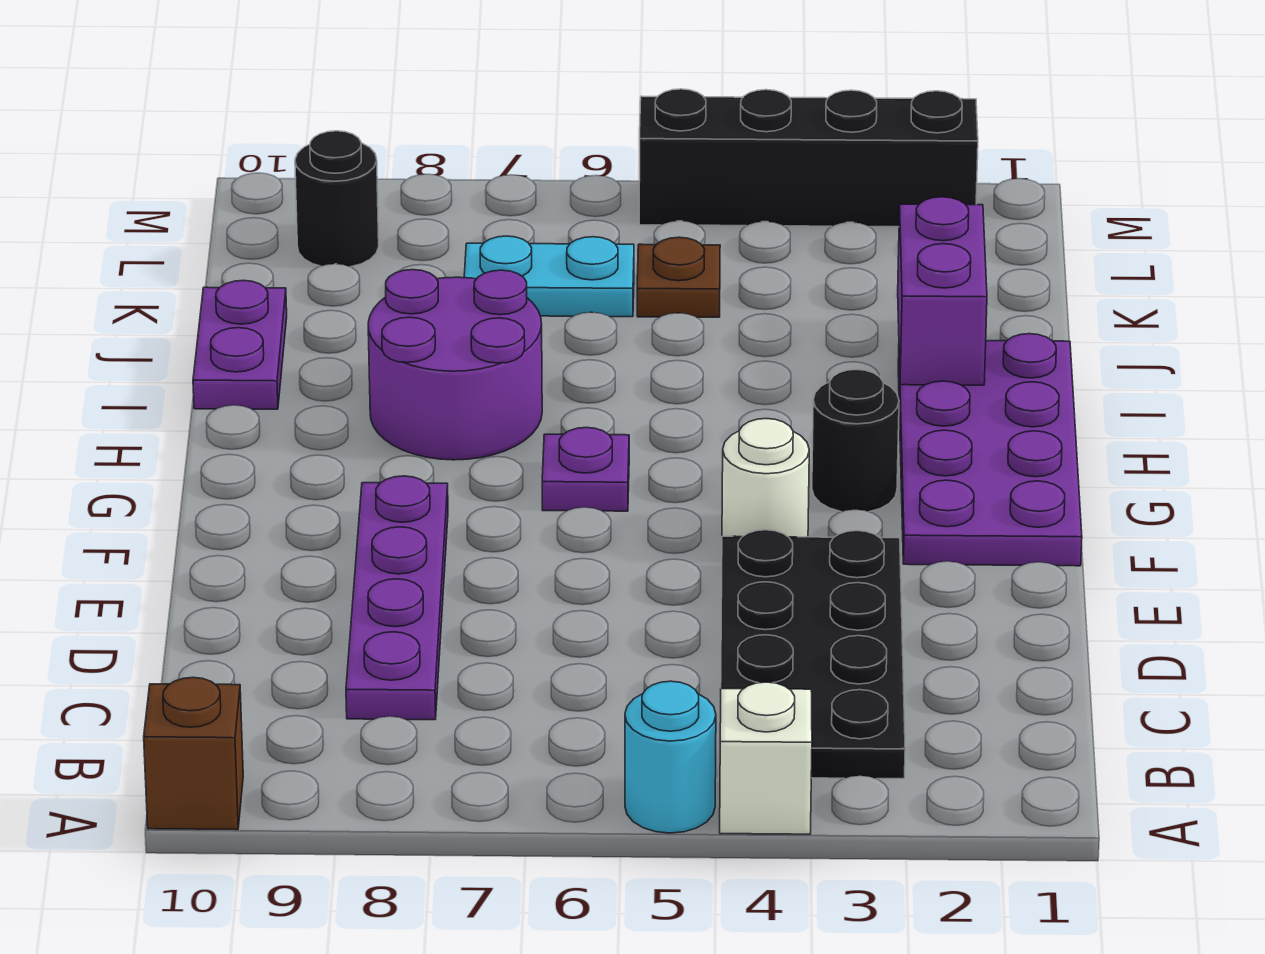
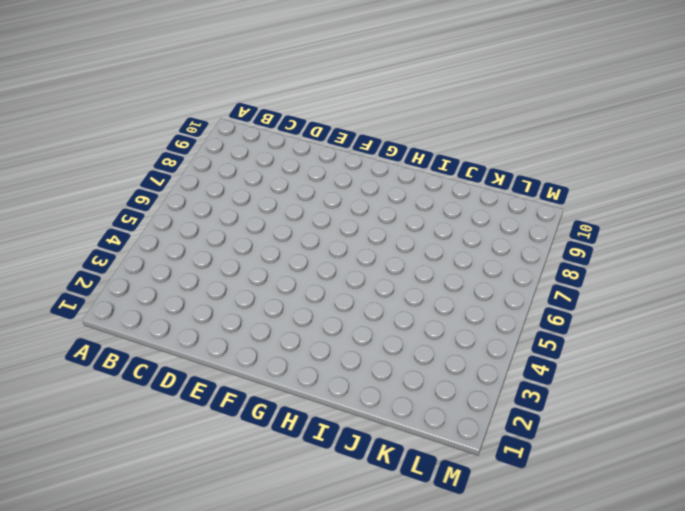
none -> white 1x1 brick [720,682,812,834]
none -> cyan 1x1 round brick [625,681,716,833]
none -> brown 1x1 brick [144,677,243,830]

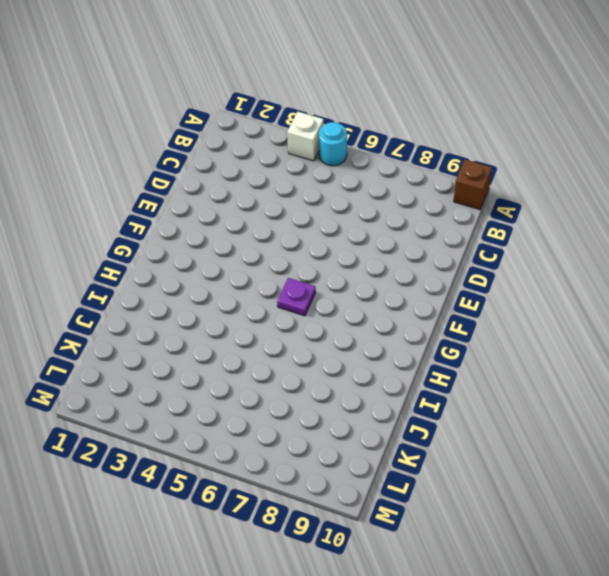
none -> black 2x4 plate [721,530,905,779]
none -> purple 1x4 plate [346,476,448,720]
none -> purple 2x4 plate [898,334,1082,566]

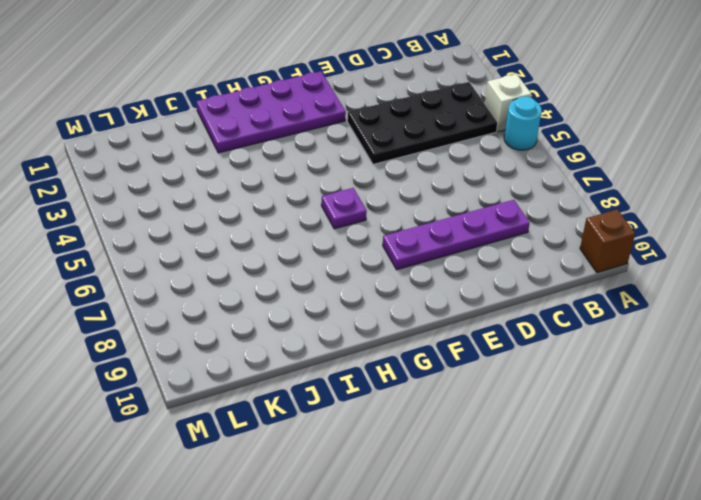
none -> white 1x1 round brick [722,419,809,537]
none -> black 1x1 round brick [812,370,899,512]
none -> purple 2x2 round brick [368,270,542,460]

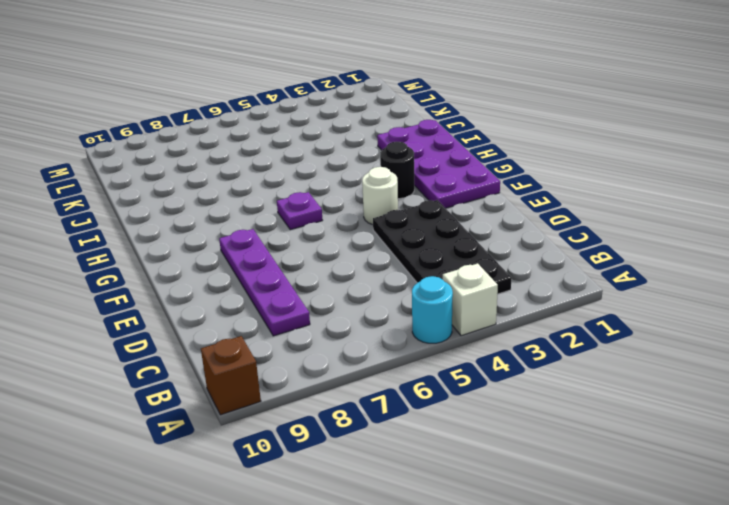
none -> purple 2x2 round brick [368,270,542,460]
none -> purple 1x2 plate [193,280,287,409]
none -> brown 1x1 plate [637,237,720,317]

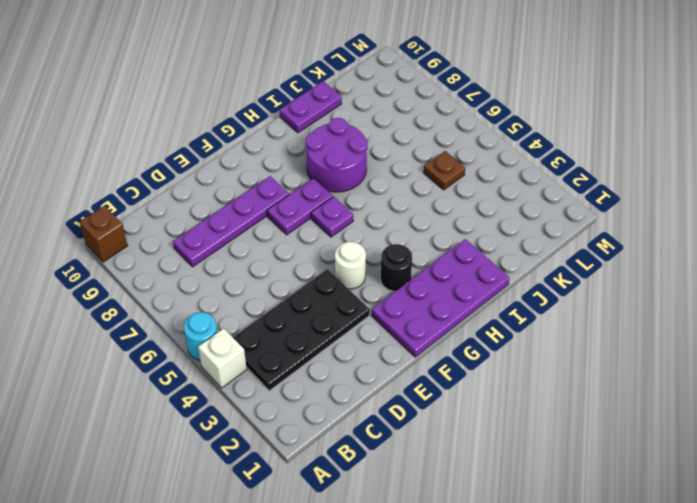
purple 1x2 plate [267,178,333,235] -> none
none -> cyan 1x2 plate [464,236,634,317]
none -> black 1x1 round brick [295,131,379,267]
none -> black 1x4 brick [639,89,978,227]

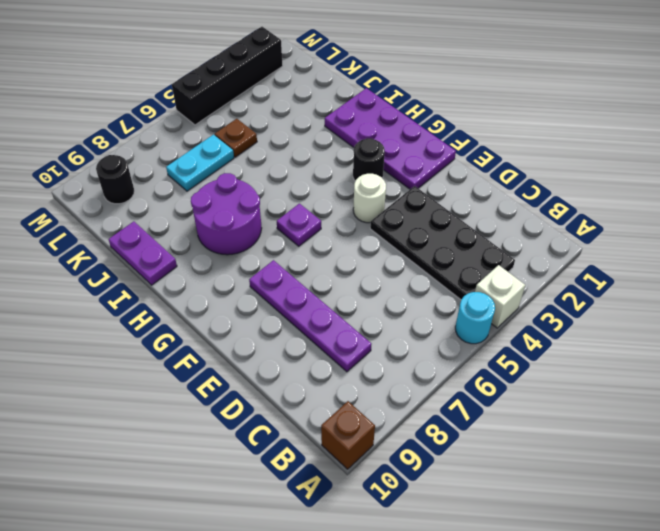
none -> purple 1x2 brick [898,197,987,385]

